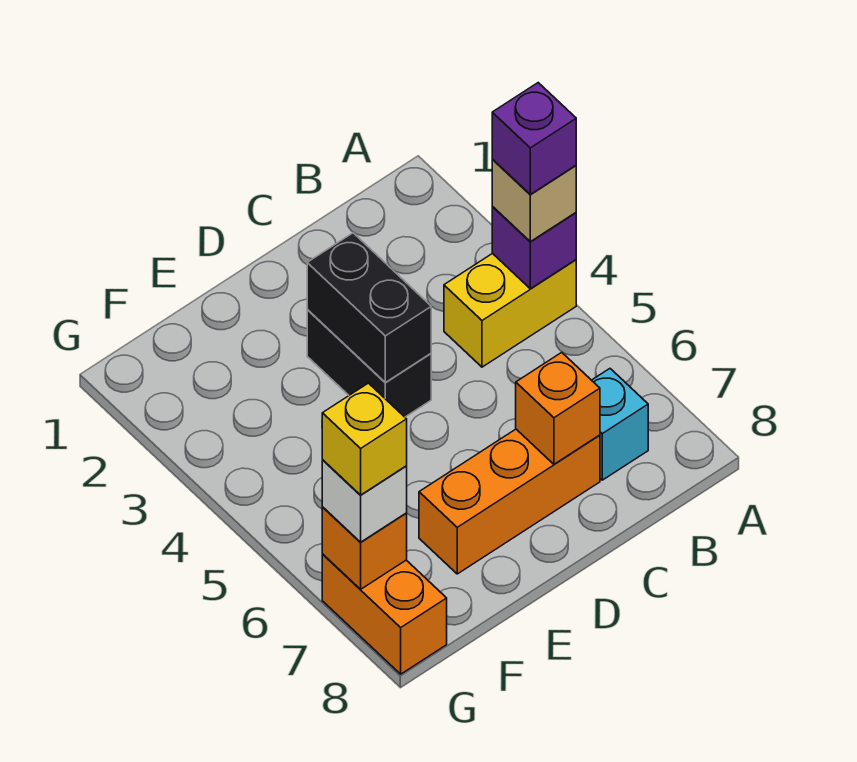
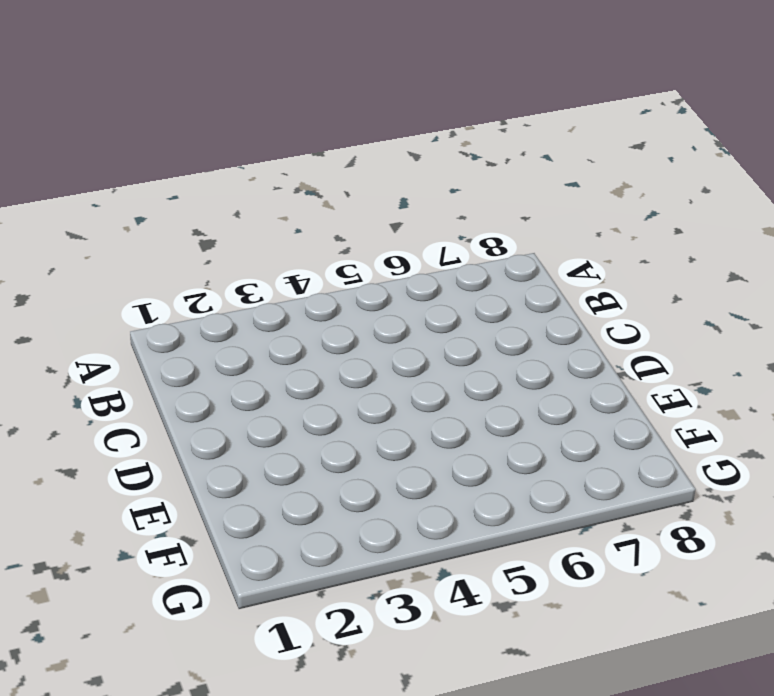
none -> yellow 1x2 brick [444,253,576,367]
none -> cyan 1x1 brick [592,369,648,480]
none -> orange 1x3 brick [419,429,600,574]

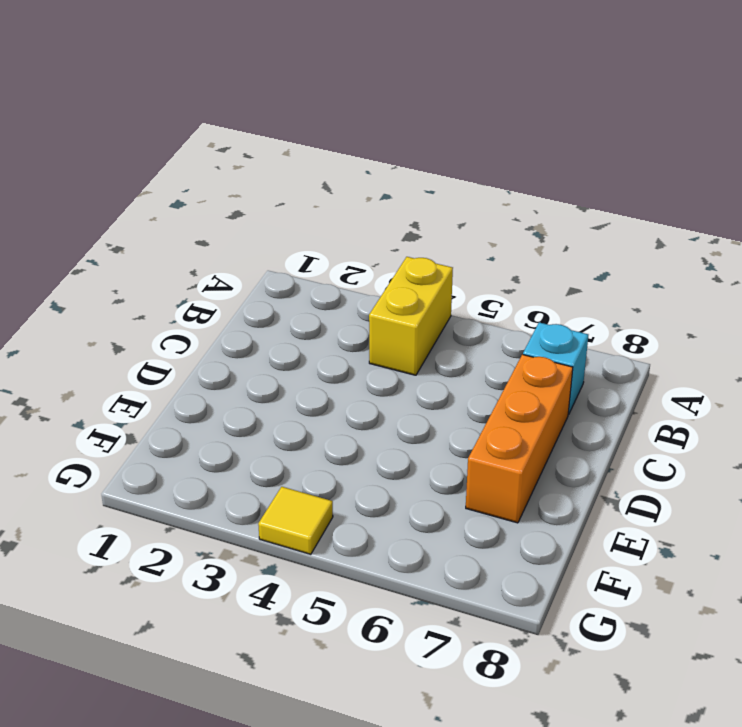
yellow 1x1 tile [258,487,333,554] -> none
none -> black 1x2 brick [307,309,431,417]
none -> orange 1x2 brick [322,554,447,674]
none -> purple 1x1 brick [492,207,576,289]

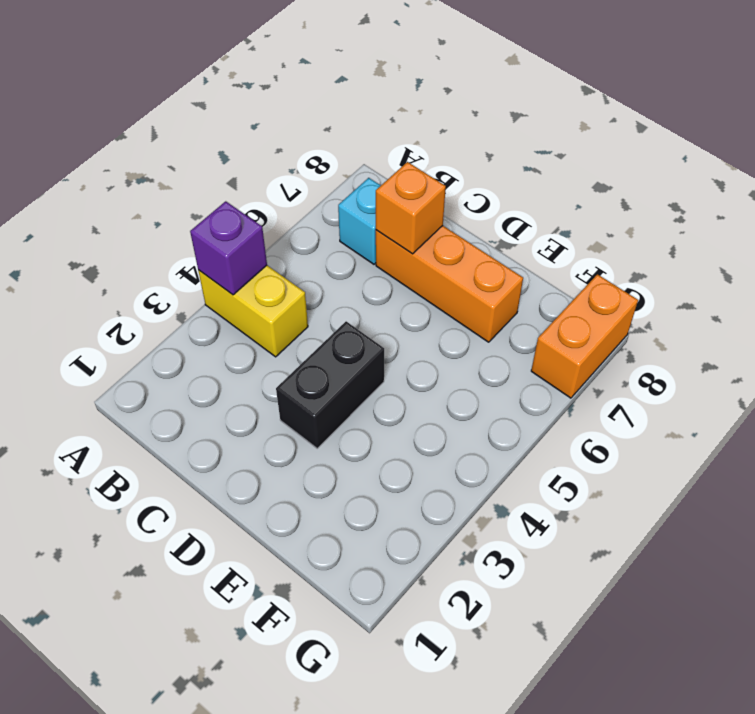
none -> black 1x2 brick [307,233,431,382]
none -> orange 1x1 brick [322,507,407,589]
none -> tan 1x1 brick [492,159,576,242]

